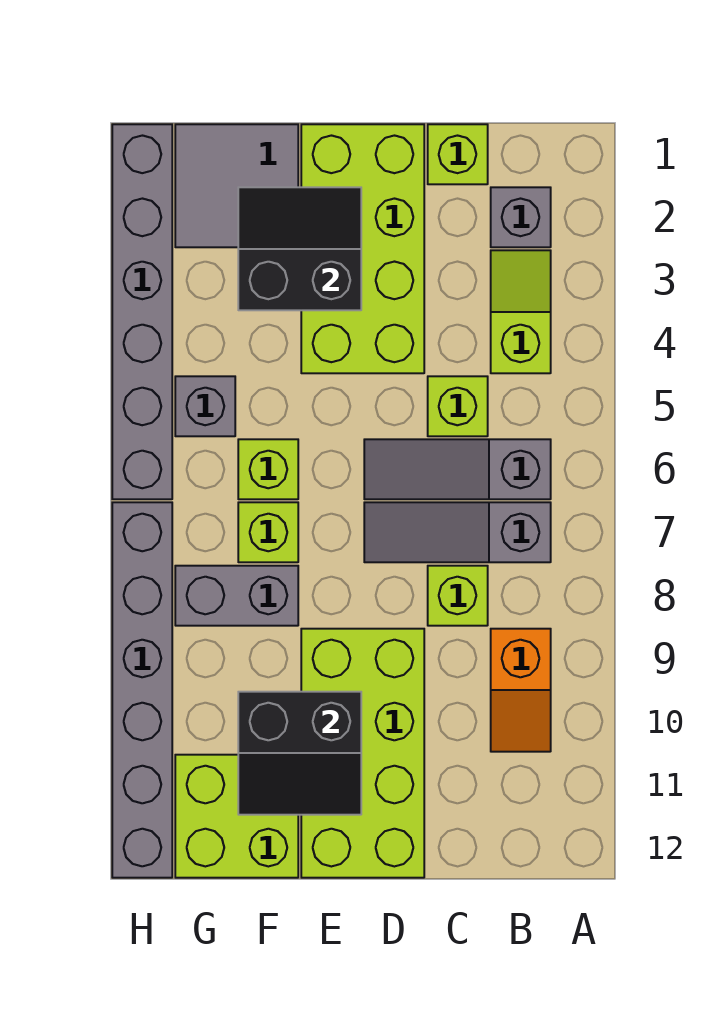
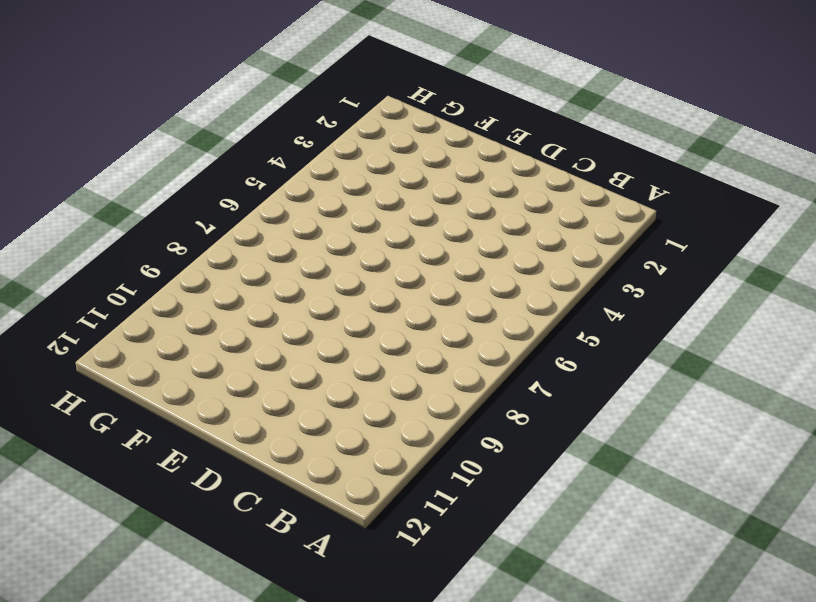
none -> grey 1x1 brick [491,187,551,247]
none -> lime 1x2 slope [491,250,551,373]
none -> grey 1x3 slope [364,439,551,499]

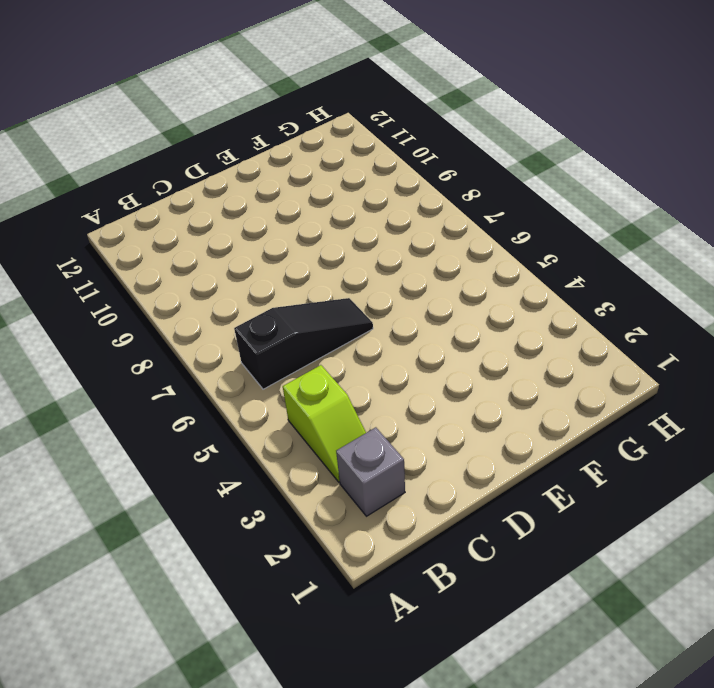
black 1x3 slope [234,298,373,389] -> grey 1x3 slope [364,439,551,499]
none -> grey 1x3 slope [364,502,551,562]
none -> orange 1x2 slope [491,629,551,752]
none -> lime 1x1 brick [428,124,488,184]

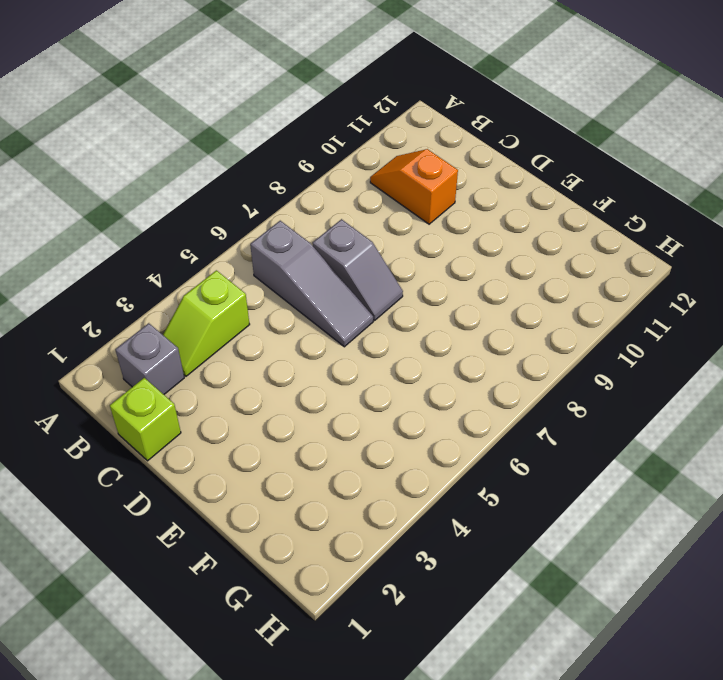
orange 1x2 slope [370,149,458,224] -> orange 1x2 slope turned to [491,629,551,752]
grey 1x2 slope [312,219,403,320] -> grey 1x3 slope [364,502,551,562]
none -> lime 1x1 brick [428,376,488,436]
none -> lime 1x1 brick [428,566,488,626]
none -> lime 2x4 brick [301,124,424,373]

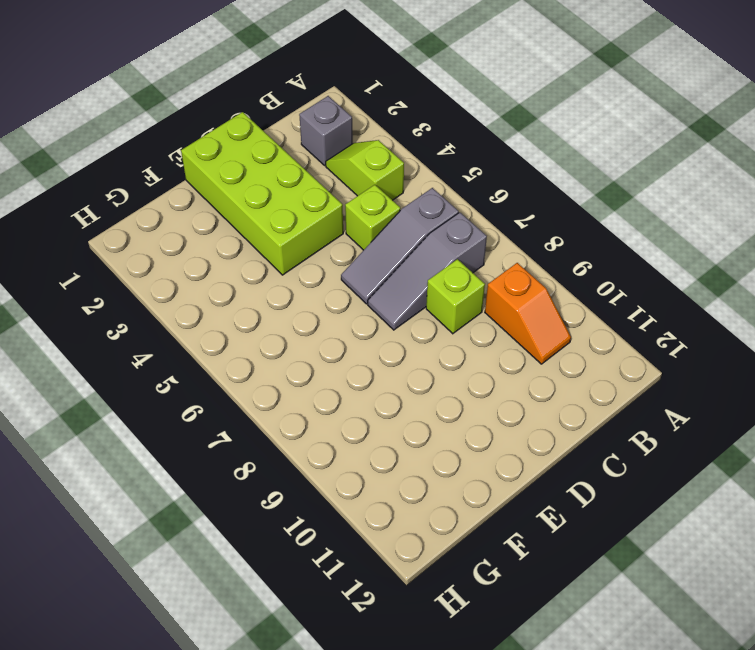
none -> lime 1x1 brick [428,124,488,184]
none -> lime 2x4 brick [301,629,424,878]
none -> grey 2x2 tile [175,124,298,247]

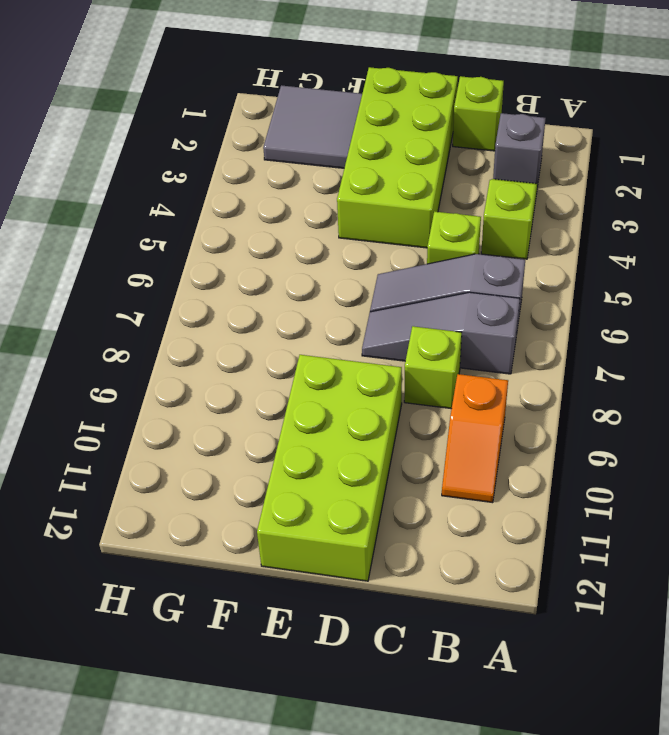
none -> lime 1x1 brick [238,439,298,499]
none -> lime 1x1 brick [238,502,298,562]
none -> grey 1x2 brick [175,566,298,626]

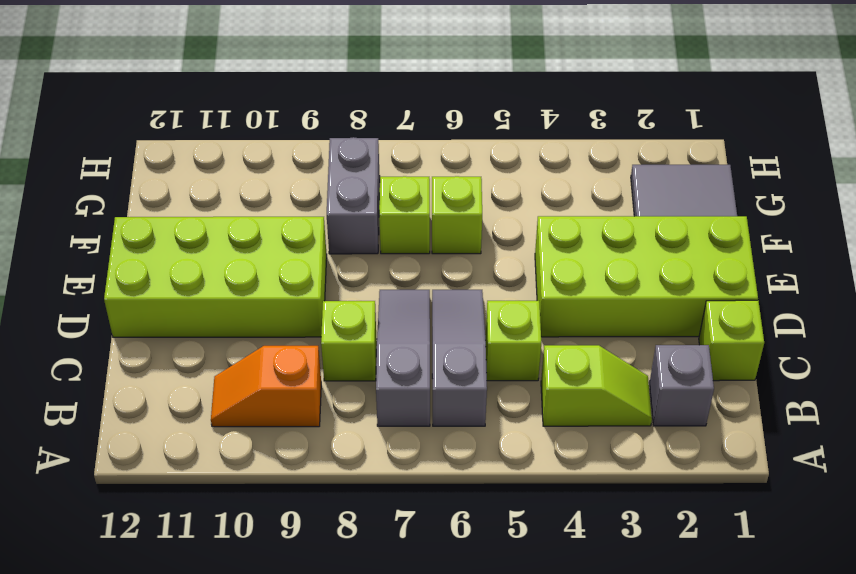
none -> lime 2x2 brick [175,755,298,878]
none -> grey 1x1 brick [175,376,235,436]
none -> grey 1x6 brick [112,124,172,499]

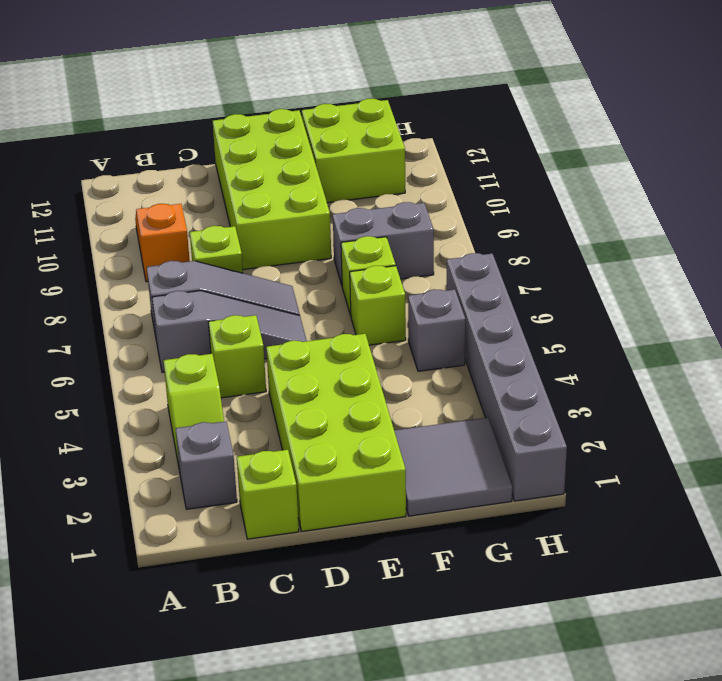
none -> grey 1x6 brick [112,502,172,878]
none -> black 2x2 slope [238,187,361,310]
none -> black 2x2 slope [238,692,361,815]

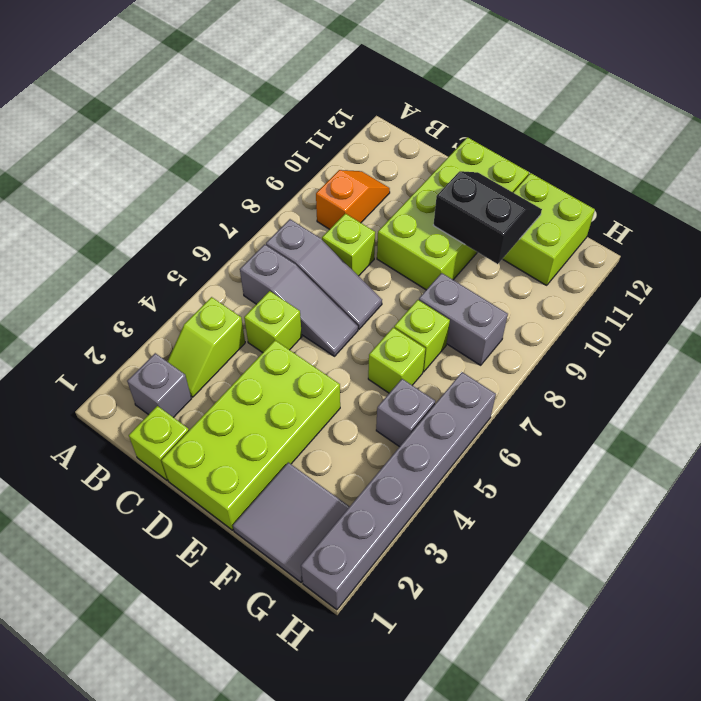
none -> grey 1x6 brick [112,502,172,878]
none -> black 2x2 slope [238,187,361,310]

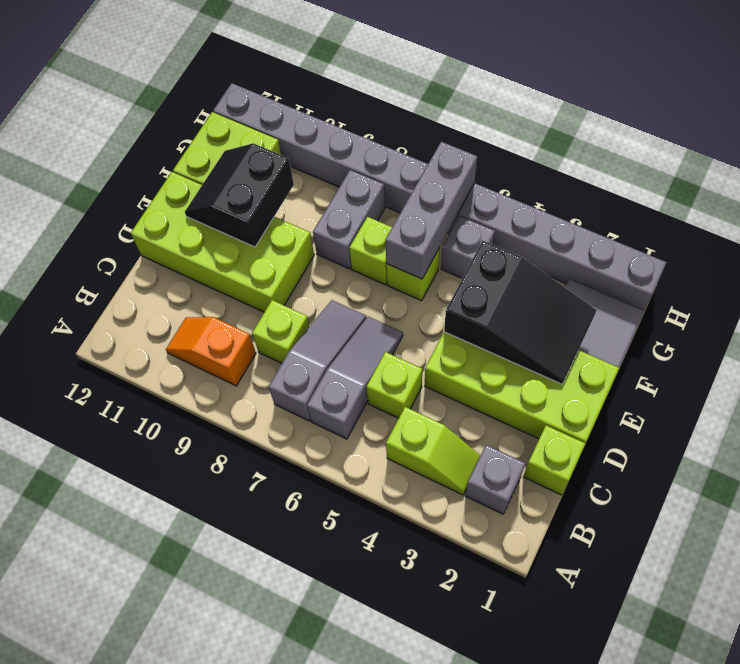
black 2x3 slope [444,241,597,384] -> black 2x2 slope [238,187,361,310]
grey 1x3 brick [385,142,477,279] -> none

